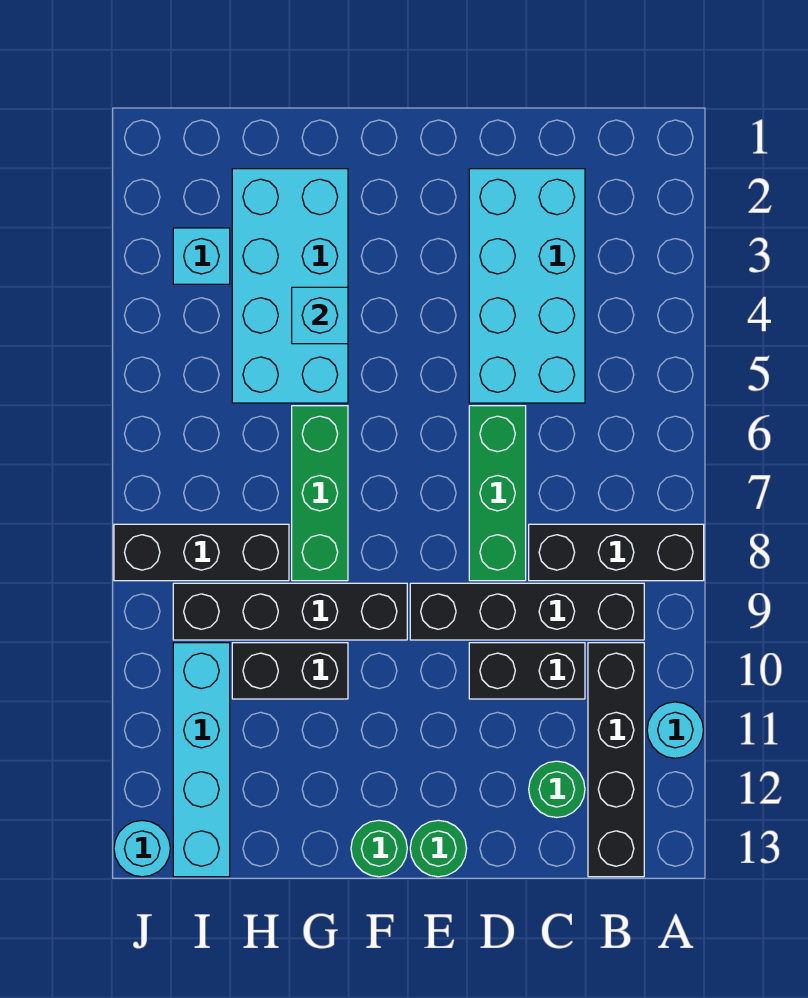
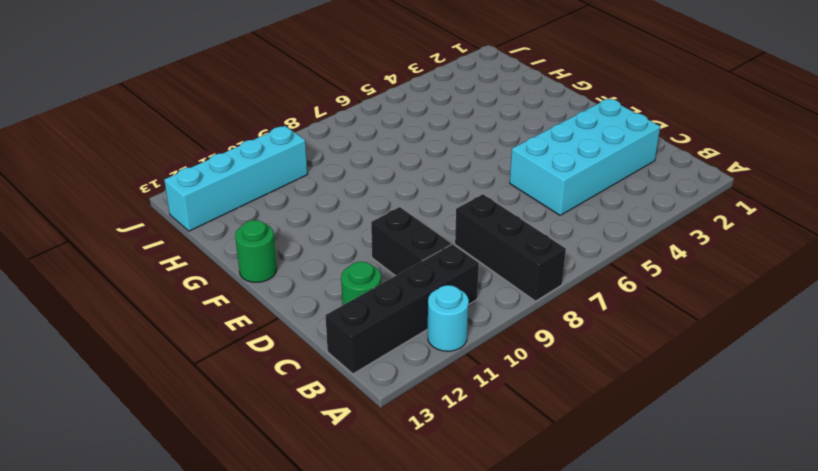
none -> black 1x4 brick [410,583,644,640]
none -> green 1x3 brick [469,406,526,581]
none -> green 1x1 round brick [410,820,467,877]

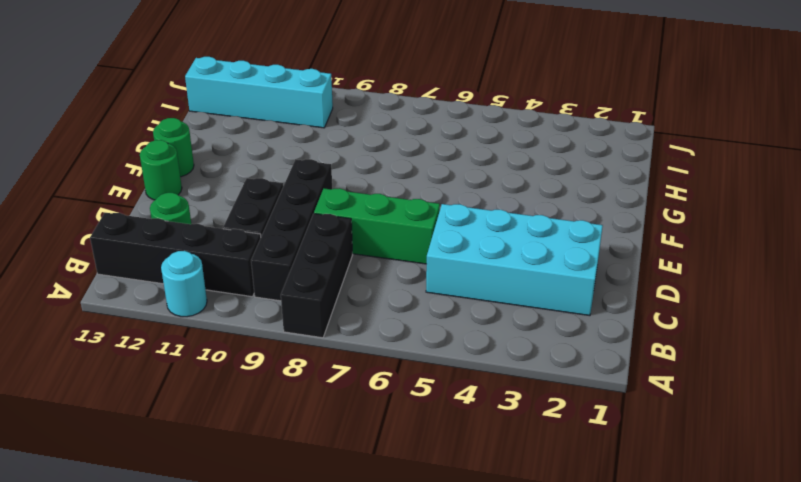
none -> black 1x4 brick [173,583,407,640]
none -> cyan 2x4 brick [232,169,348,403]
none -> green 1x3 brick [292,406,348,581]

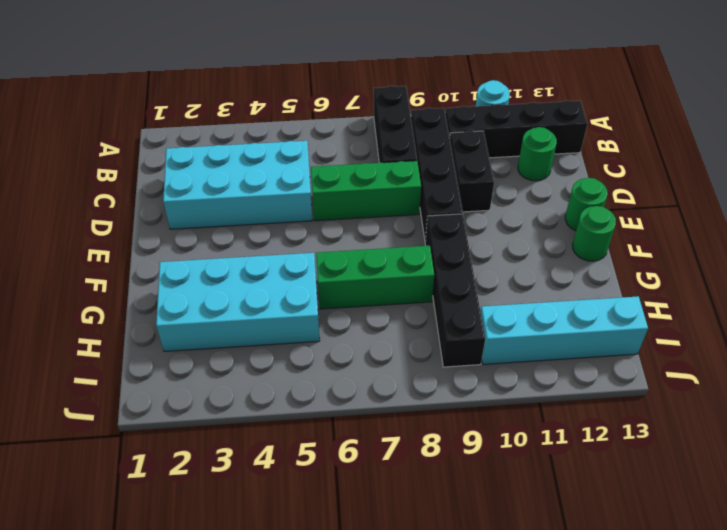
none -> black 1x2 brick [232,643,348,699]
none -> black 1x3 brick [114,524,289,581]
none -> cyan 1x1 brick [173,228,230,284]

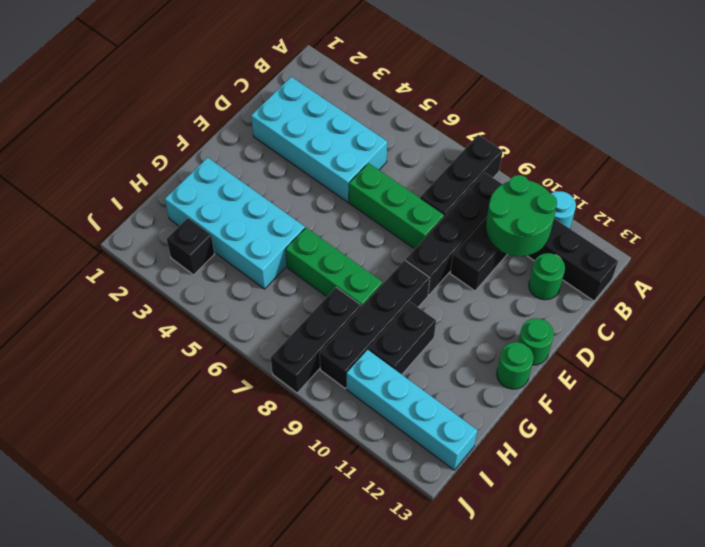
green 2x2 round brick [486,175,557,256] -> none
black 1x1 brick [167,218,214,275] -> cyan 1x1 brick [173,228,230,284]
none -> cyan 1x1 round brick [114,820,170,877]
none -> cyan 1x1 brick [292,287,348,344]

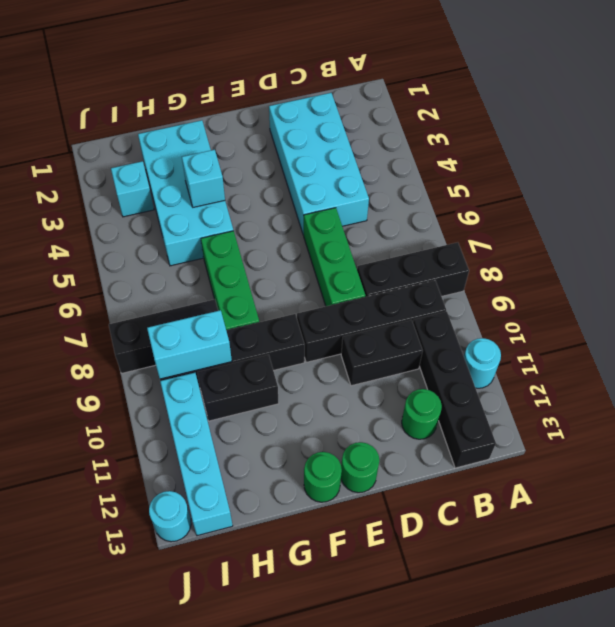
cyan 1x2 brick [147,310,232,379] -> none

